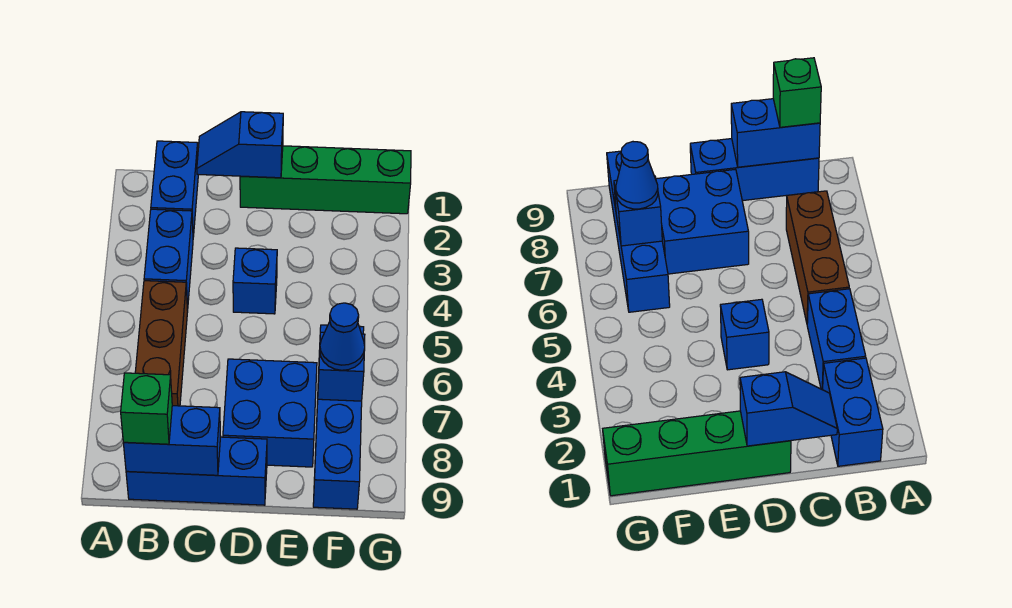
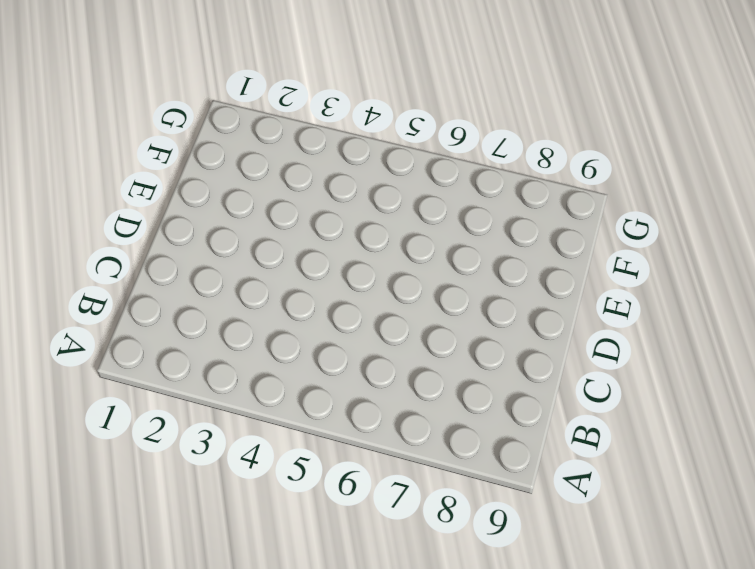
none -> blue 1x2 brick [151,141,198,237]
none -> blue 1x2 brick [144,209,193,310]
none -> brown 1x3 brick [135,281,188,406]

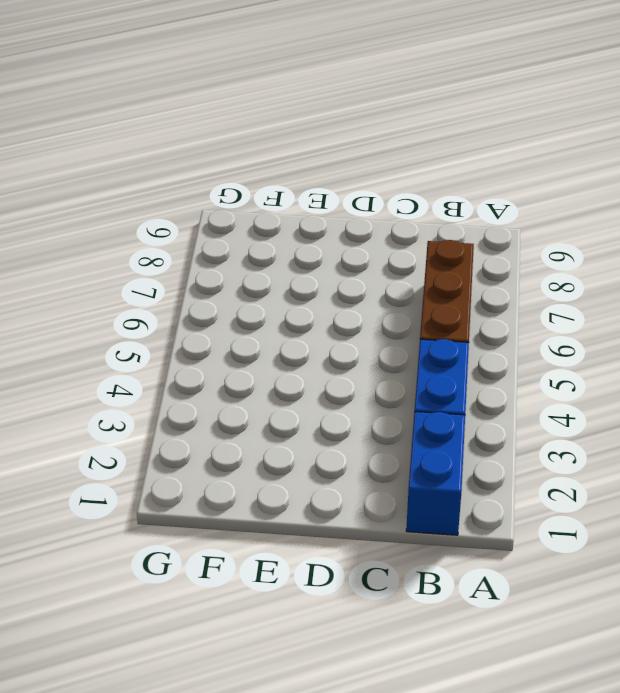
none -> blue 1x3 brick [126,437,267,505]
none -> green 1x4 brick [240,146,411,214]
none -> blue 1x1 brick [233,248,277,314]

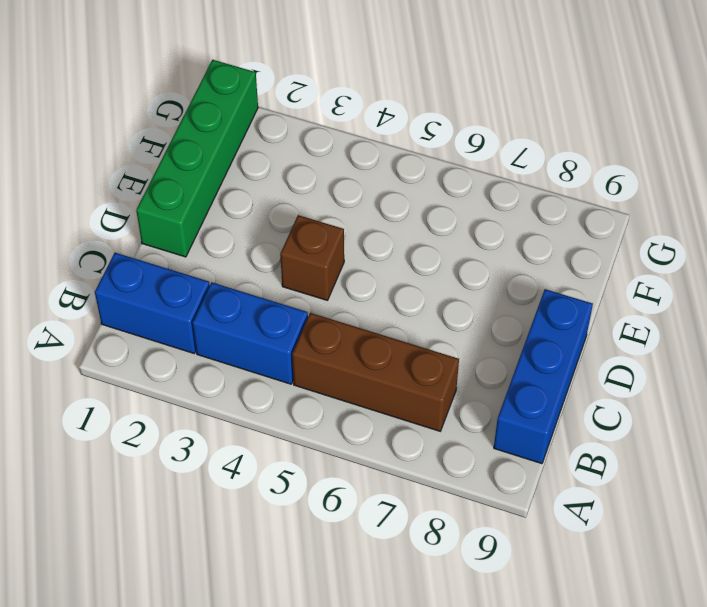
brown 1x1 brick [280,215,344,300] -> blue 1x1 brick [233,248,277,314]
none -> blue 2x2 brick [223,359,317,467]
none -> blue 1x4 brick [313,325,364,509]
none -> blue 1x2 brick [123,406,221,475]

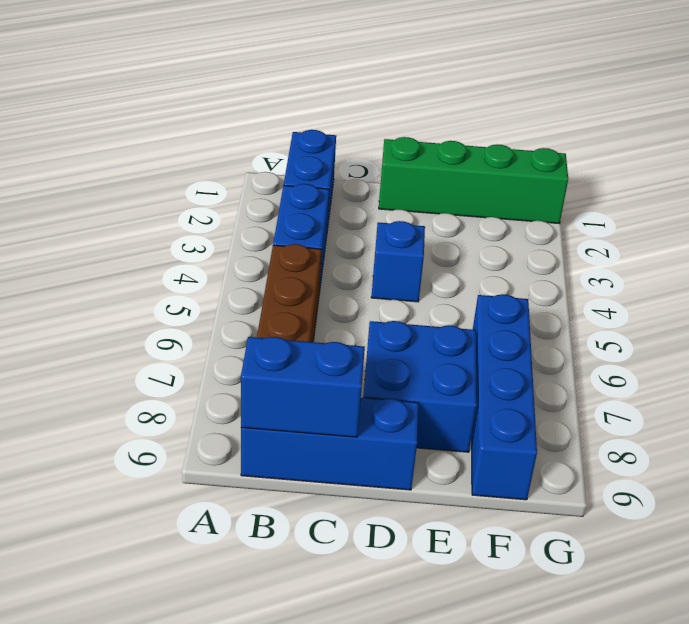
none -> blue 1x2 slope [197,112,283,178]
none -> blue 1x1 brick [318,332,365,401]
none -> green 1x1 brick [121,373,172,444]

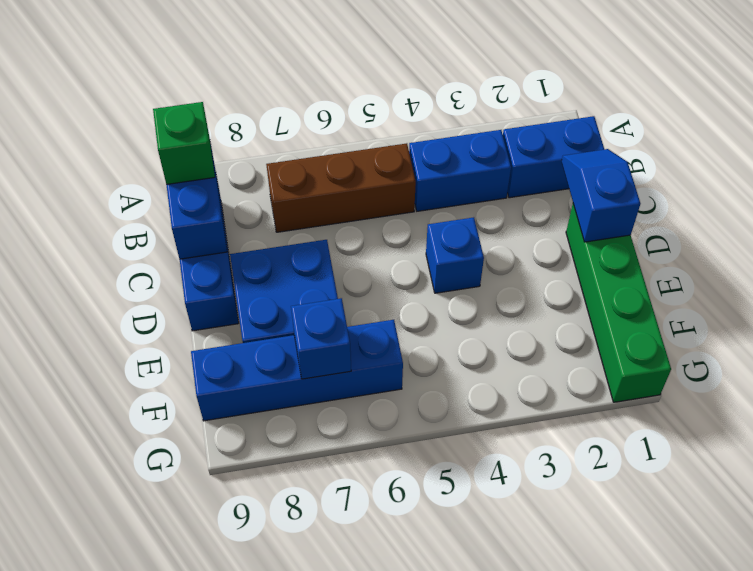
none -> blue 1x1 cone [320,303,365,370]

